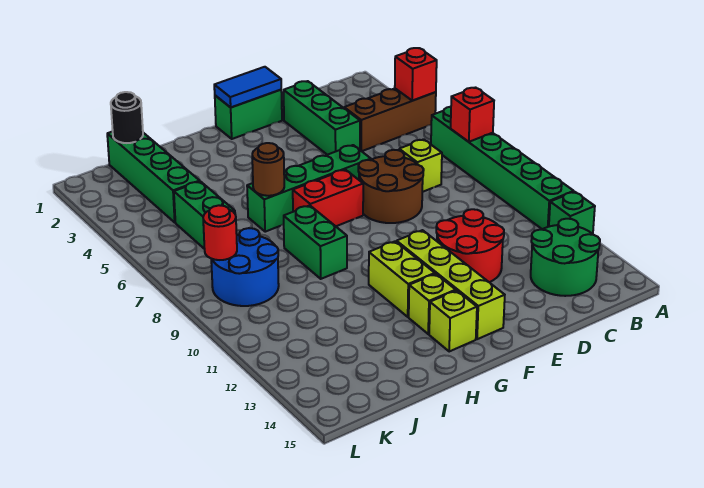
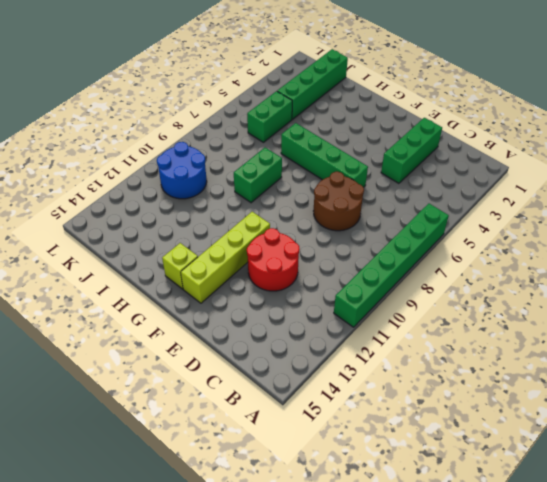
blue 2x2 round brick [157,142,207,199] -> blue 2x2 round brick moved to [211,228,279,306]
none -> brown 1x3 brick [344,89,436,151]
none -> green 1x1 brick [549,192,595,234]
none -> green 2x2 round brick [531,219,600,296]

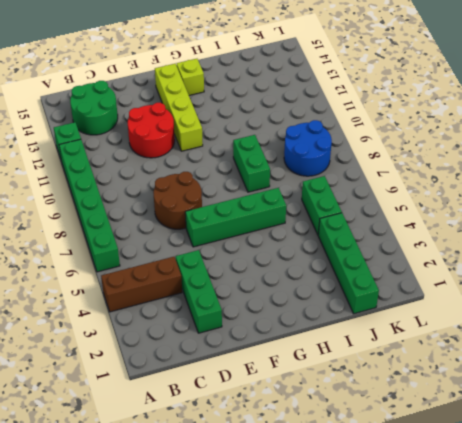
none -> lime 1x1 brick [399,139,442,192]
none -> green 1x2 brick [215,90,282,139]
none -> red 1x2 brick [293,170,363,226]

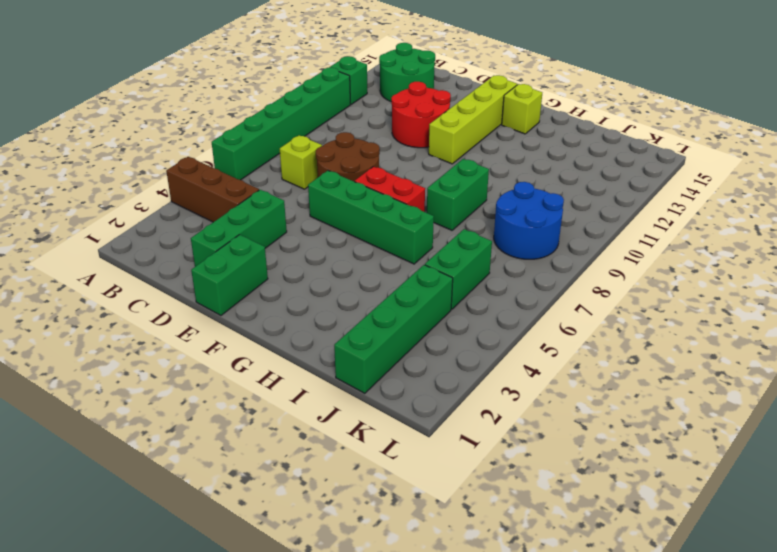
green 1x2 brick [191,235,268,315] -> green 1x2 brick turned to [215,90,282,139]
none -> lime 1x2 brick [369,241,435,317]
none -> lime 1x1 brick [409,274,456,334]
none -> red 1x1 brick [395,48,437,101]

